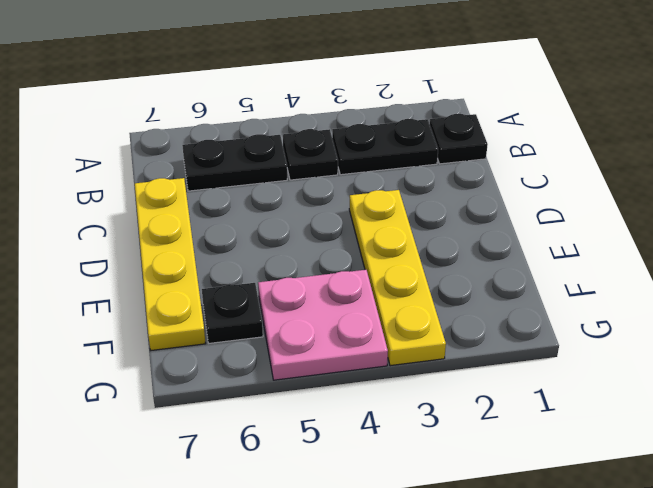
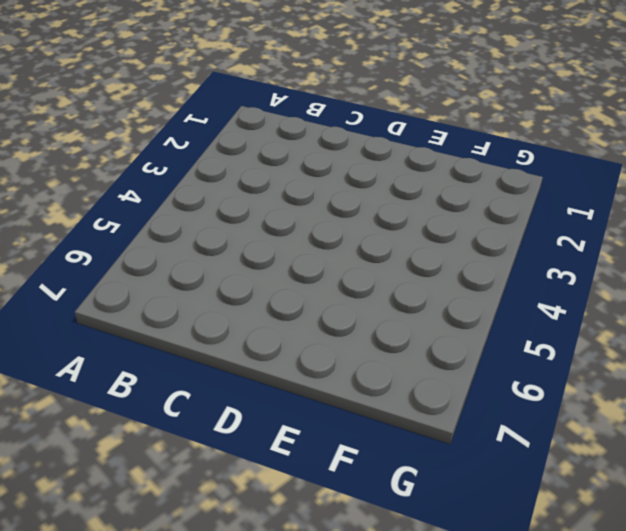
none -> black 1x1 plate [430,114,488,164]
none -> black 1x2 plate [332,119,438,175]

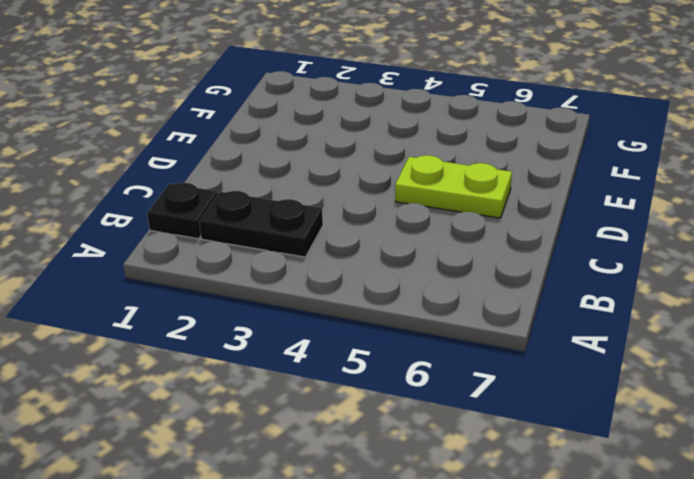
lime 1x2 plate [395,155,512,218] -> none
none -> black 1x1 plate [283,129,338,180]
none -> black 1x2 plate [182,134,287,191]

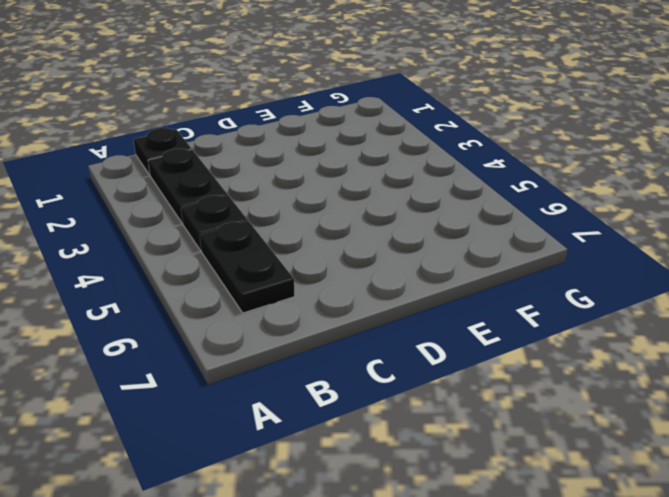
none -> yellow 1x4 plate [135,178,206,350]
none -> yellow 1x4 plate [349,190,446,366]

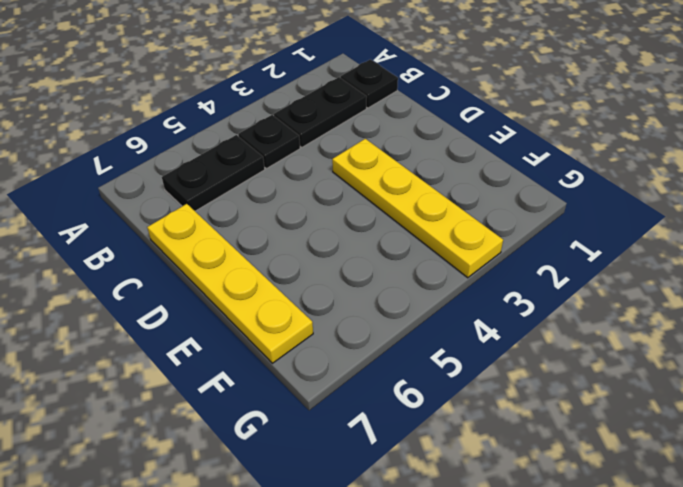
none -> pink 2x2 plate [258,270,388,380]
none -> black 1x1 plate [202,283,263,343]

